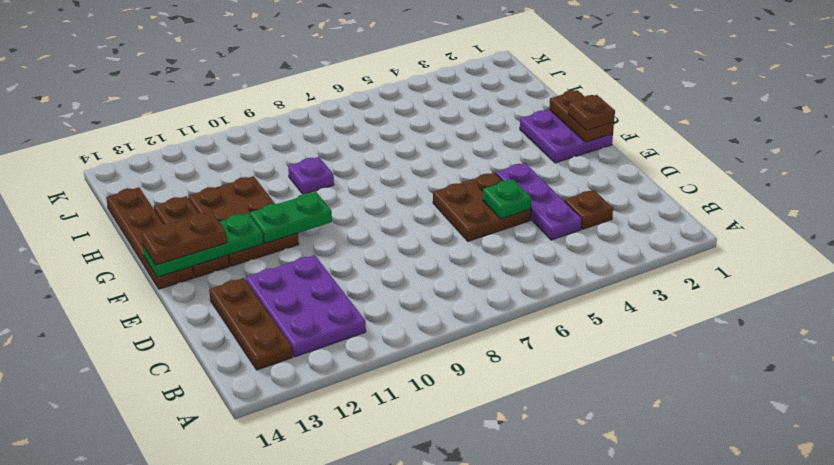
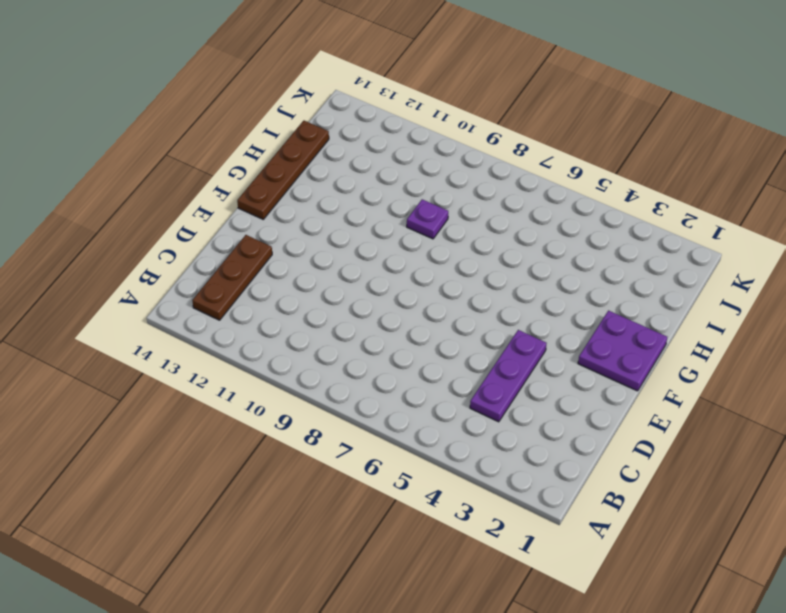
none -> purple 2x3 plate [246,255,366,357]
none -> brown 1x1 plate [564,190,613,229]
none -> brown 2x2 plate [433,173,531,241]

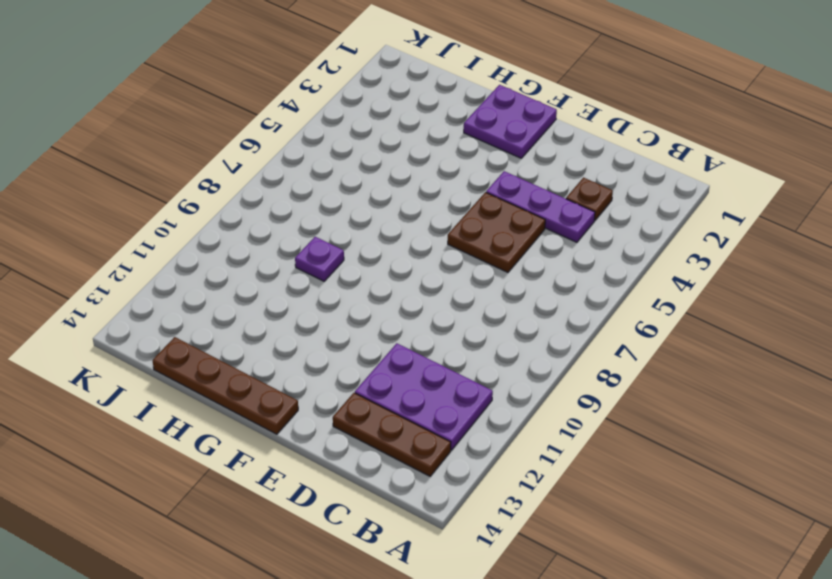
none -> brown 2x3 plate [188,176,299,266]
none -> brown 1x3 plate [154,196,229,278]
none -> green 1x1 plate [483,179,531,219]

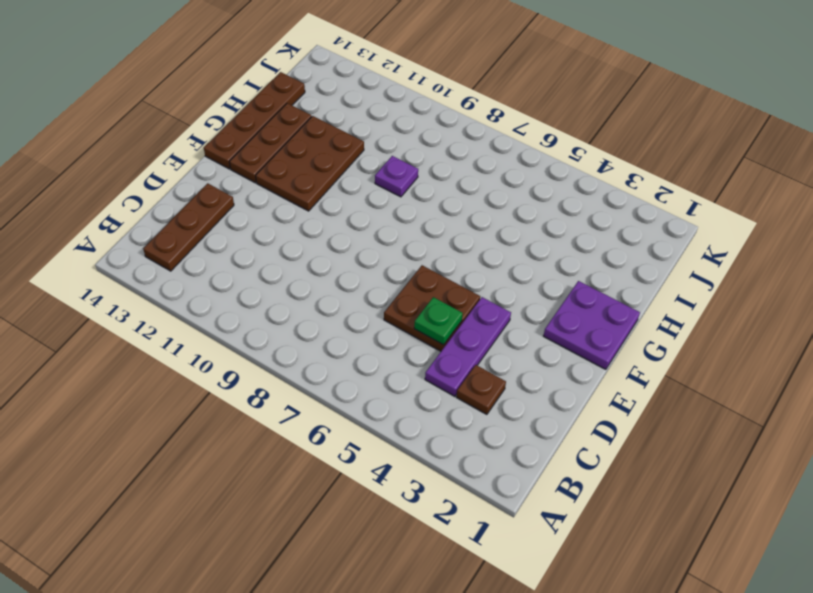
none -> purple 2x3 plate [246,255,366,357]
none -> brown 1x2 plate [549,90,614,142]
none -> green 1x2 plate [250,192,332,243]

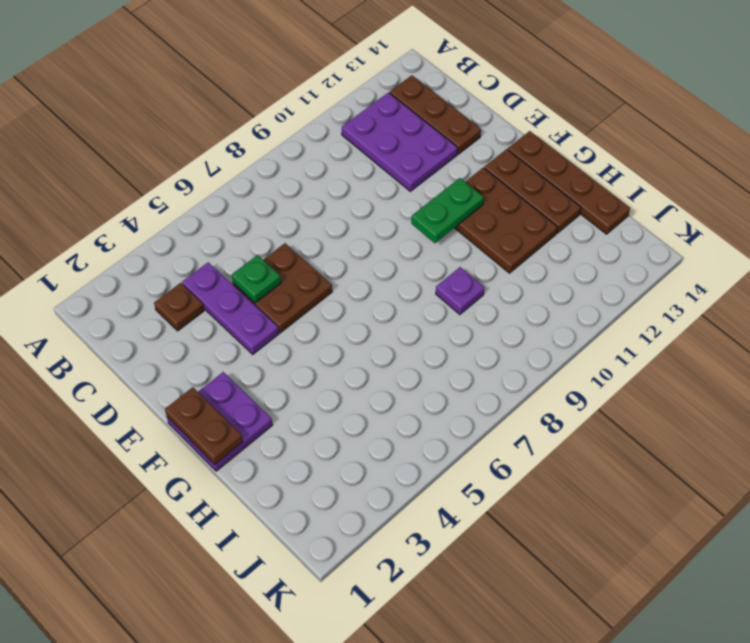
none -> green 1x3 plate [143,213,263,277]
none -> brown 1x1 plate [568,95,615,131]
none -> brown 1x2 plate [141,212,227,265]

